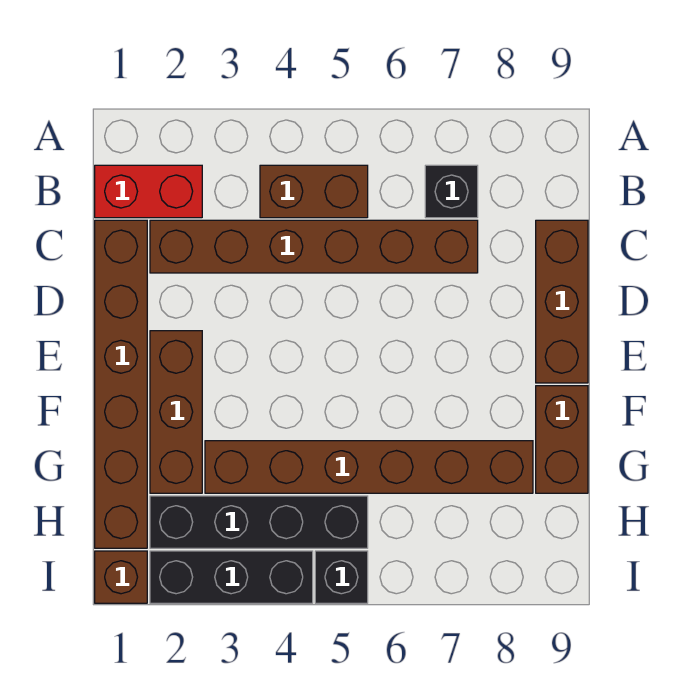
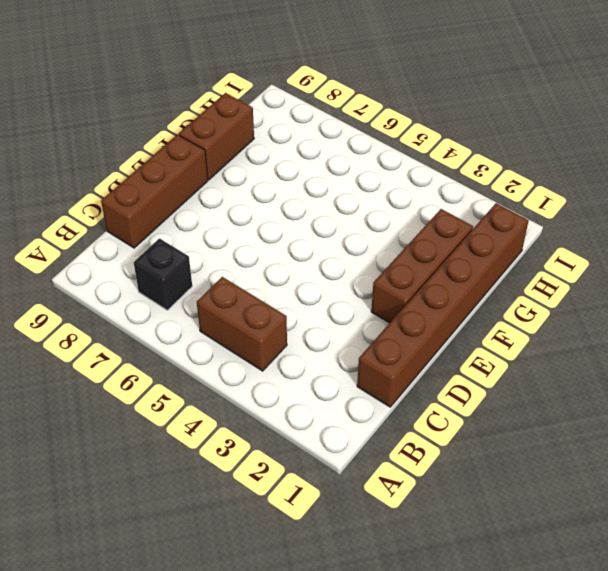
none -> red 1x2 brick [95,165,202,218]
none -> brown 1x6 brick [150,220,478,273]
none -> brown 1x6 brick [205,441,533,493]

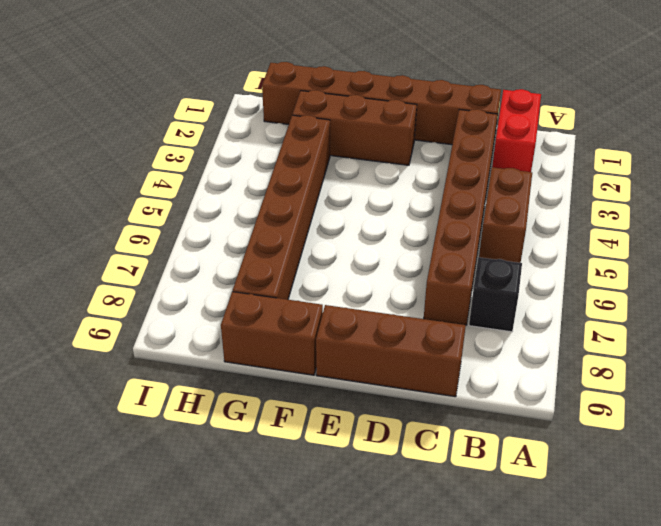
none -> black 1x4 brick [150,496,368,548]
none -> brown 1x1 brick [95,551,147,603]
none -> black 1x3 brick [150,551,313,603]

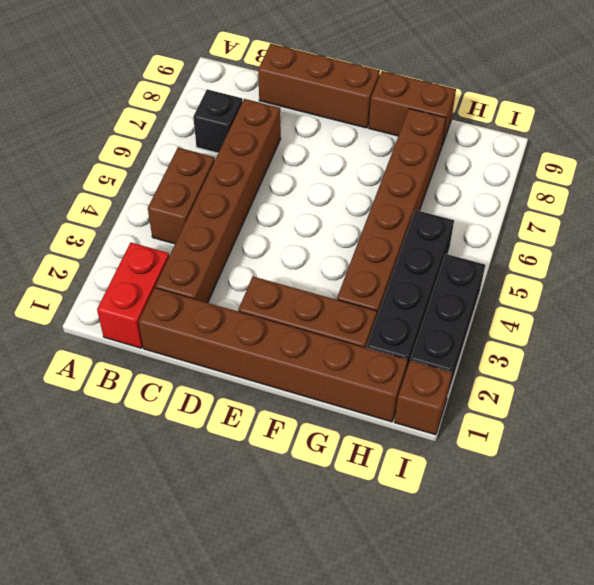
none -> black 1x1 brick [315,551,368,603]

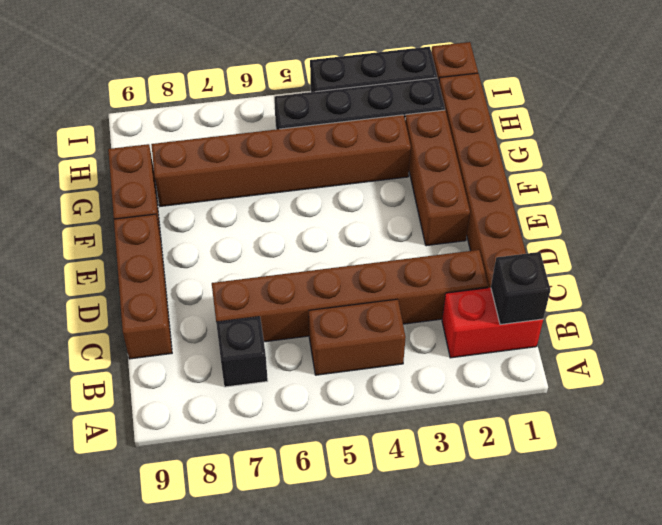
black 1x1 brick [491,252,550,325] -> black 1x1 brick moved to [315,551,368,603]

